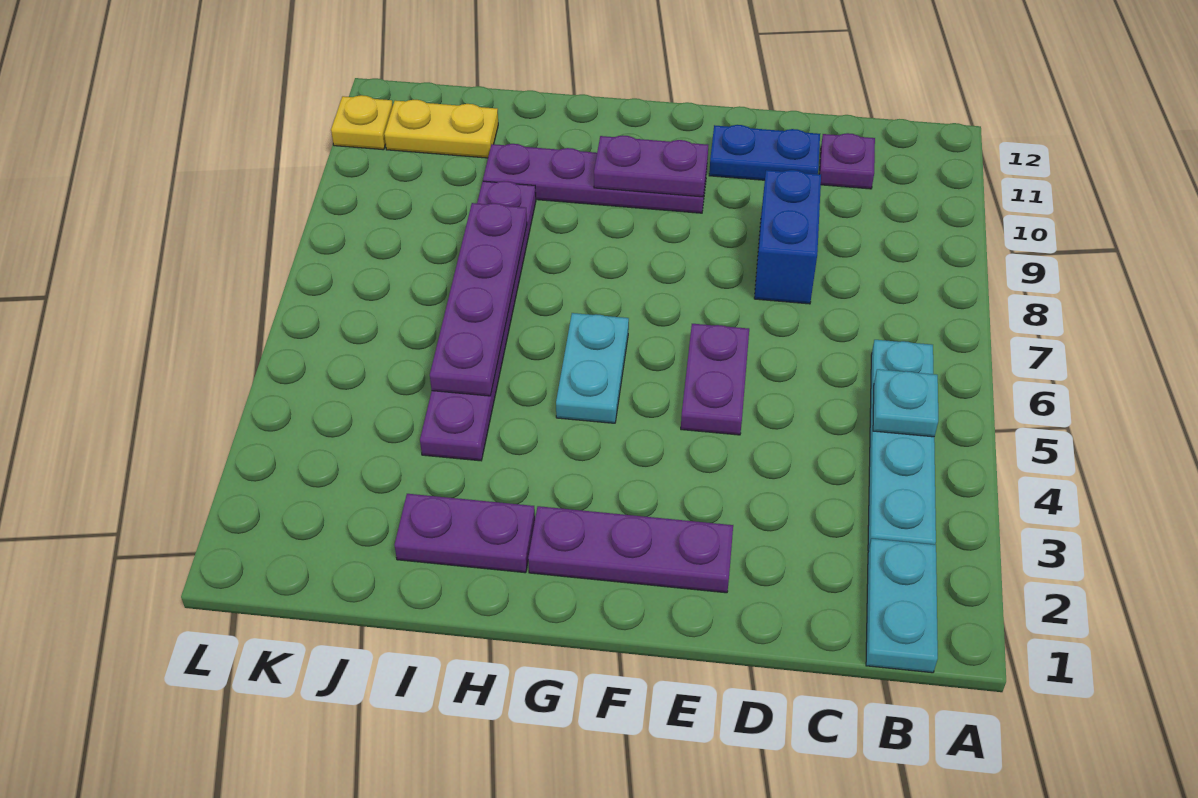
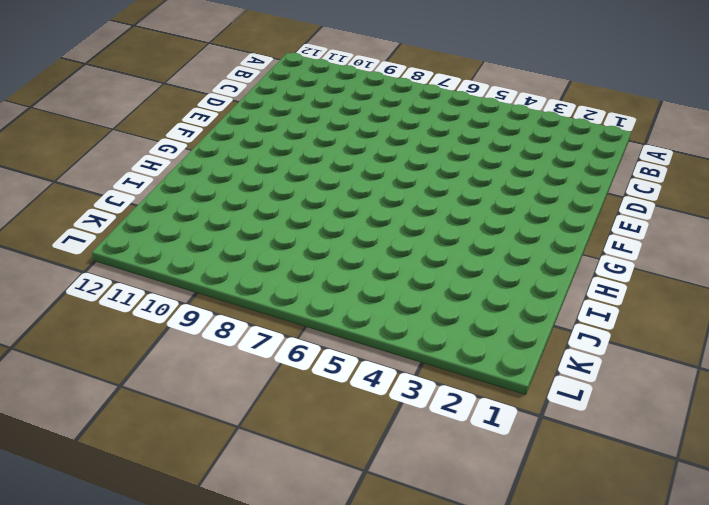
none -> cyan 1x2 plate [866,539,938,673]
none -> cyan 1x4 plate [868,340,936,551]
none -> purple 1x1 plate [819,133,875,189]

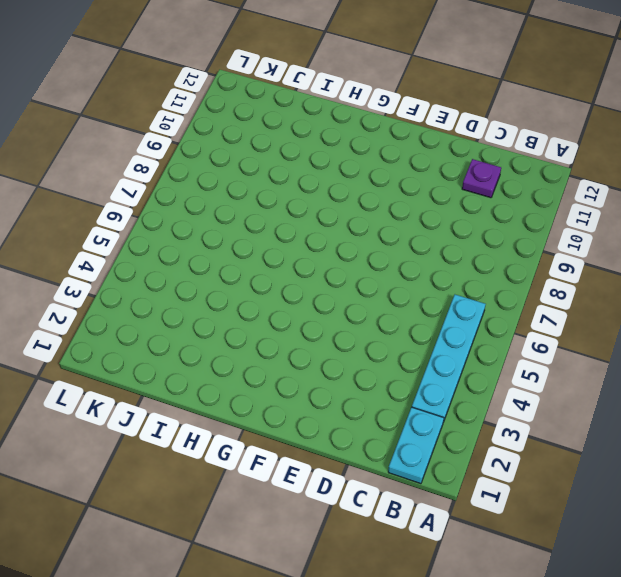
none -> blue 1x2 brick [754,170,821,304]
none -> blue 1x2 plate [709,125,820,180]
none -> purple 1x3 plate [528,506,733,593]

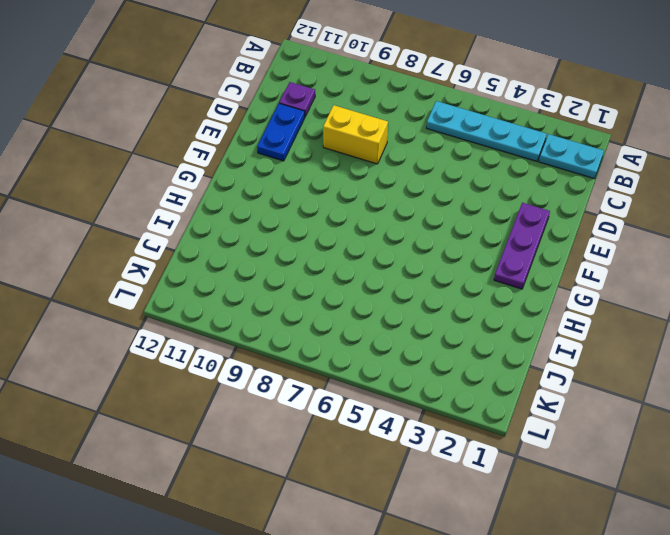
yellow 1x2 brick [323,105,388,164] -> blue 1x2 brick [754,170,821,304]
none -> purple 1x2 plate [681,324,749,435]
none -> purple 1x4 plate [483,144,707,213]
none -> cyan 1x2 plate [556,313,629,423]

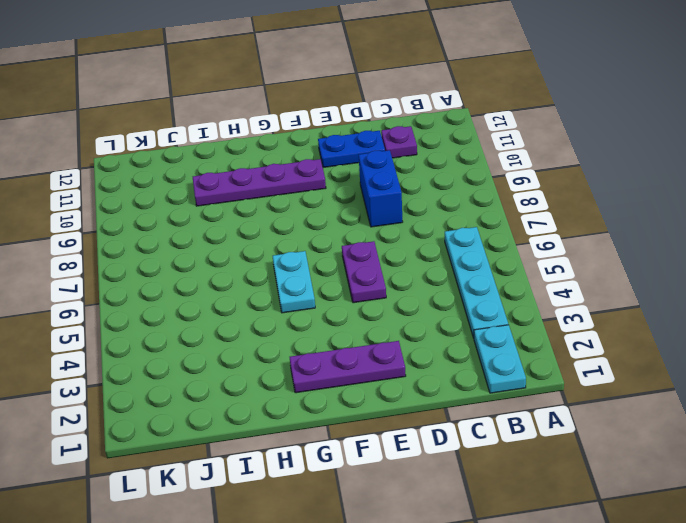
none -> purple 1x2 plate [394,494,535,573]
none -> purple 1x6 plate [420,181,536,461]
none -> yellow 1x2 plate [384,100,498,158]

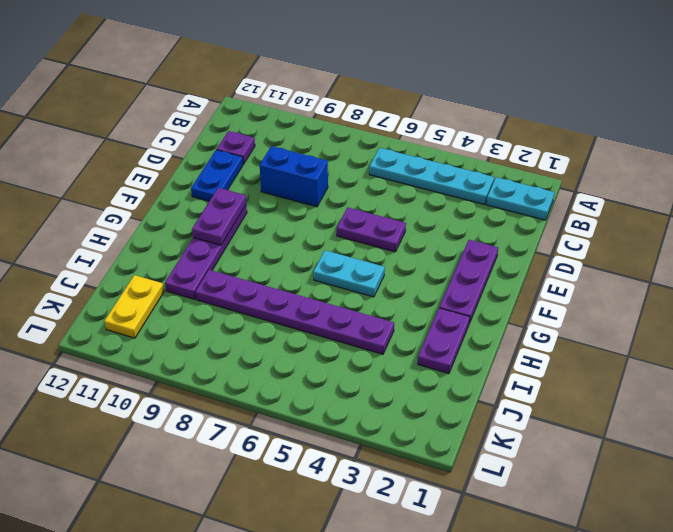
none -> yellow 1x1 plate [331,95,393,150]
none -> cyan 1x1 plate [873,369,938,437]
none -> purple 1x4 plate [430,203,527,396]

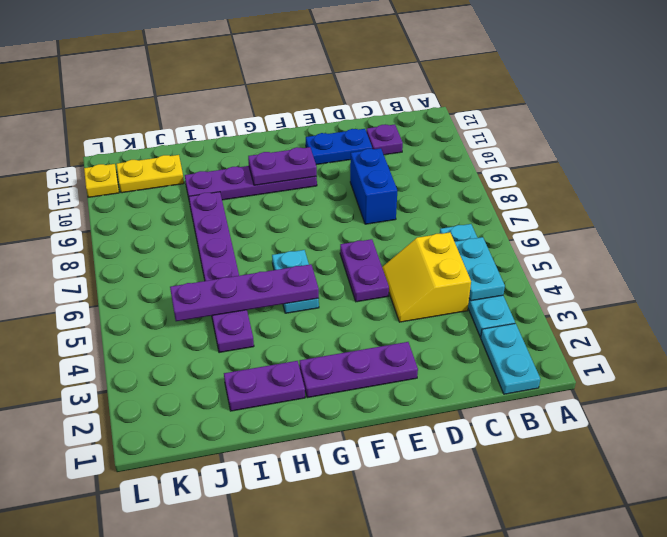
cyan 1x2 plate [455,237,505,301] -> cyan 1x1 plate [873,369,938,437]
yellow 2x2 slope [382,232,471,322] -> none
purple 1x4 plate [170,264,319,321] -> purple 1x4 plate turned to [430,203,527,396]

